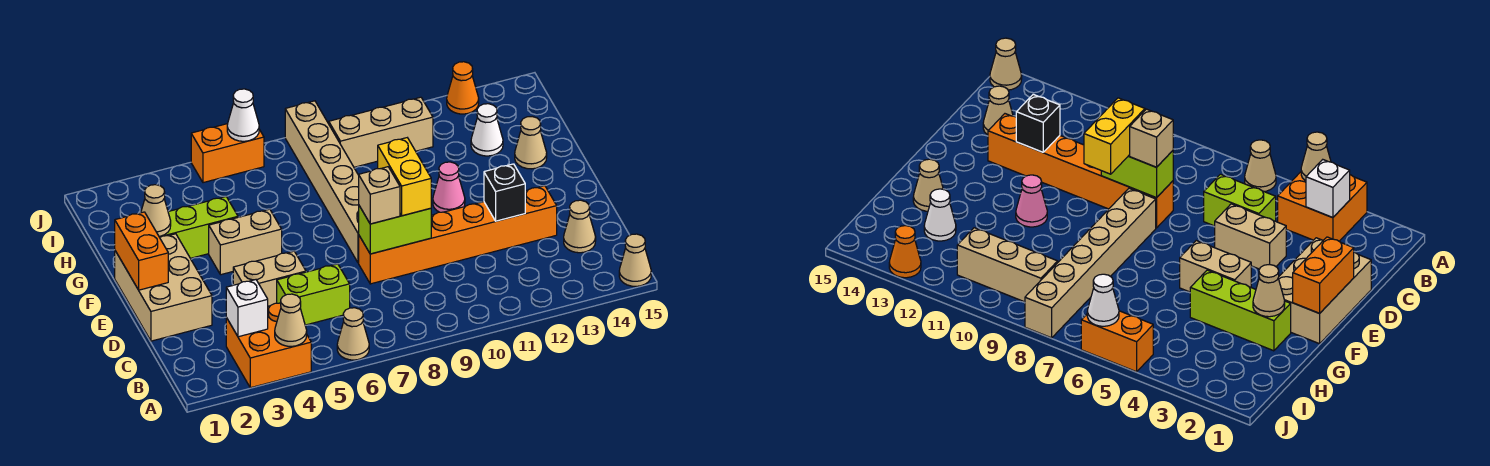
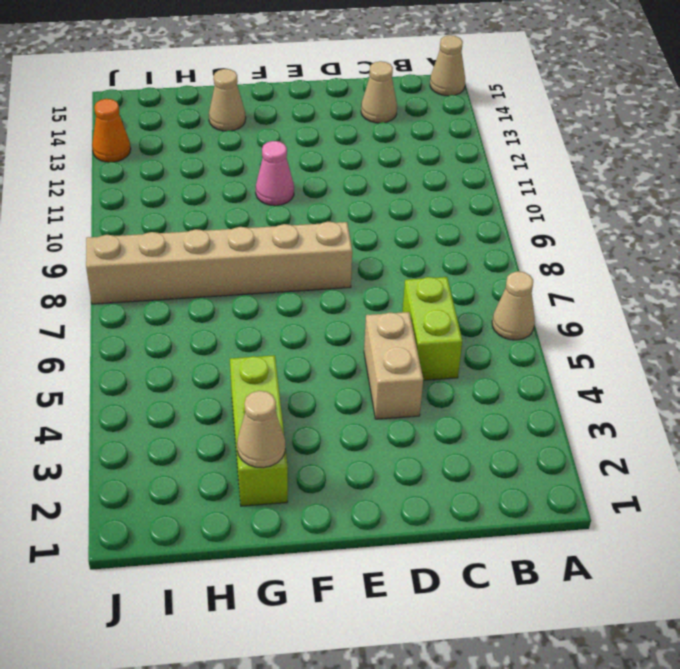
none -> orange 2x2 brick [226,303,311,388]
none -> tan 2x3 brick [115,234,212,341]
none -> orange 1x6 brick [359,186,557,284]

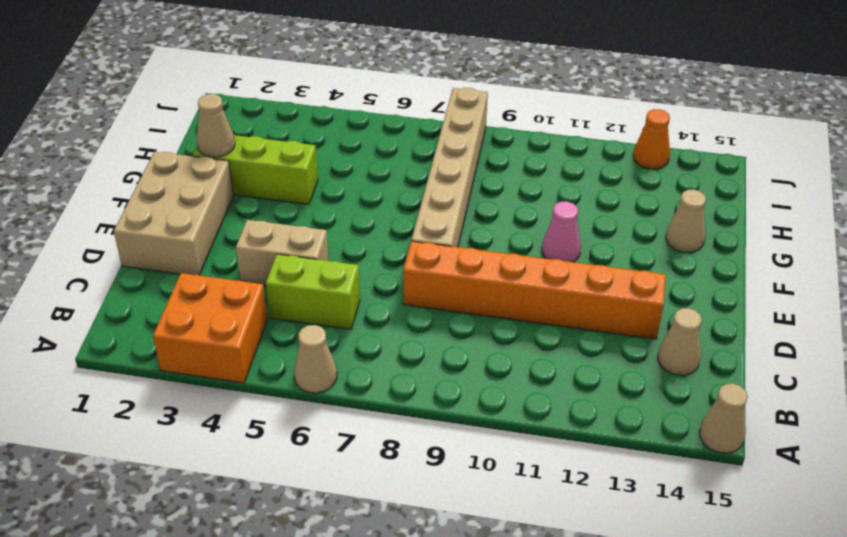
none -> tan 1x2 brick [209,209,282,275]
none -> white 1x1 cone [471,104,503,156]
none -> tan 1x3 brick [329,97,433,167]

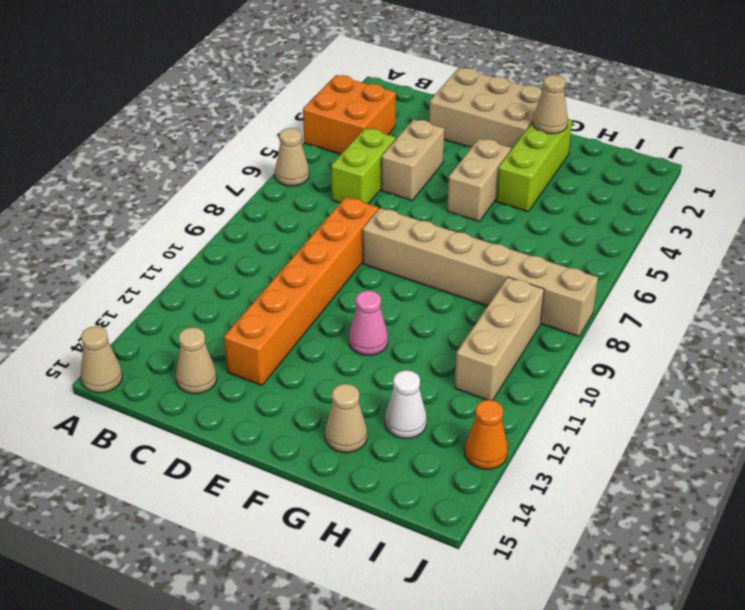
none -> orange 1x2 brick [191,124,264,183]
none -> tan 1x1 cone [275,294,307,346]
none -> white 1x1 brick [226,280,268,337]

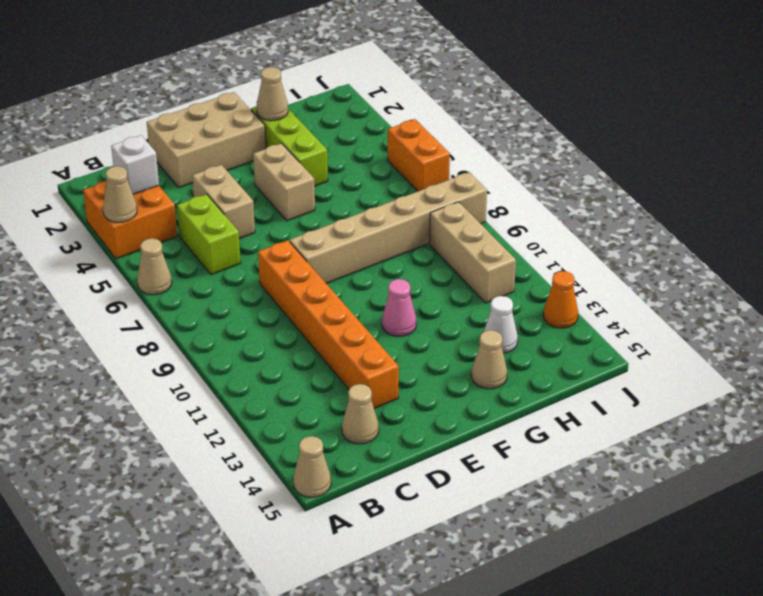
none -> lime 1x2 brick [359,206,431,254]
none -> black 1x1 brick [484,164,525,221]
none -> orange 1x2 brick [115,212,168,290]

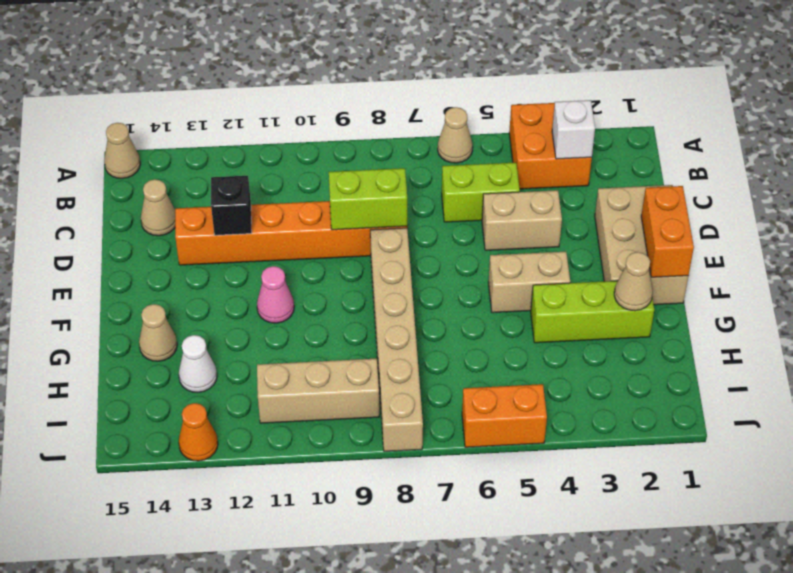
none -> tan 1x1 cone [275,294,307,346]
none -> white 1x1 cone [227,89,259,141]
none -> tan 1x1 brick [359,167,400,224]

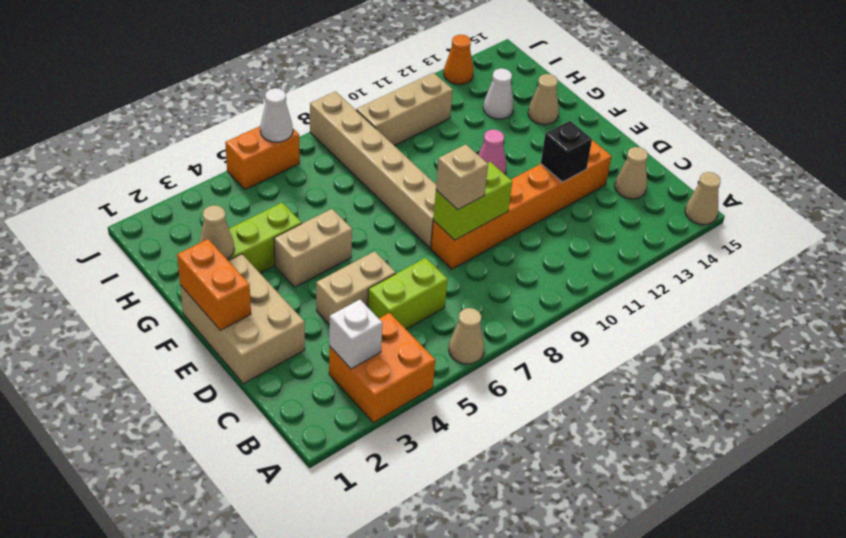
none -> tan 1x1 cone [275,294,307,346]
none -> yellow 1x2 brick [378,138,431,216]

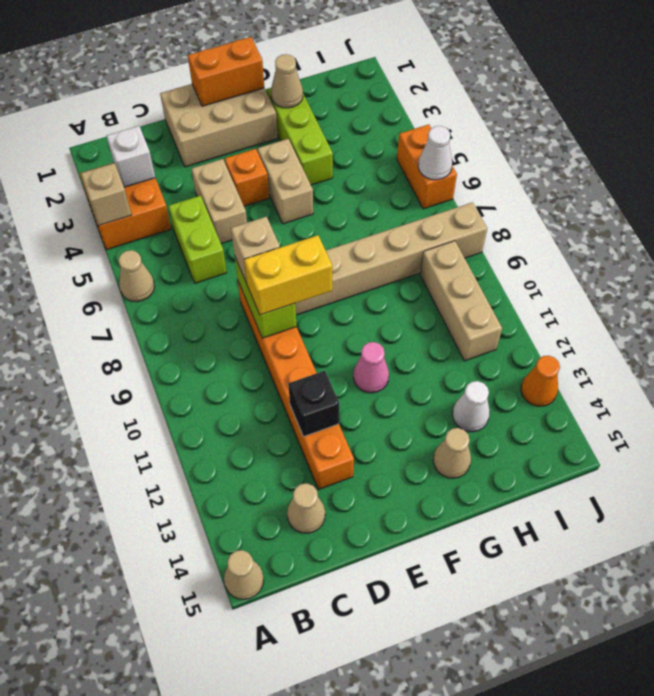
tan 1x1 brick [81,163,131,226] -> tan 1x1 cone [275,294,307,346]
orange 1x1 brick [225,149,269,206] -> none

